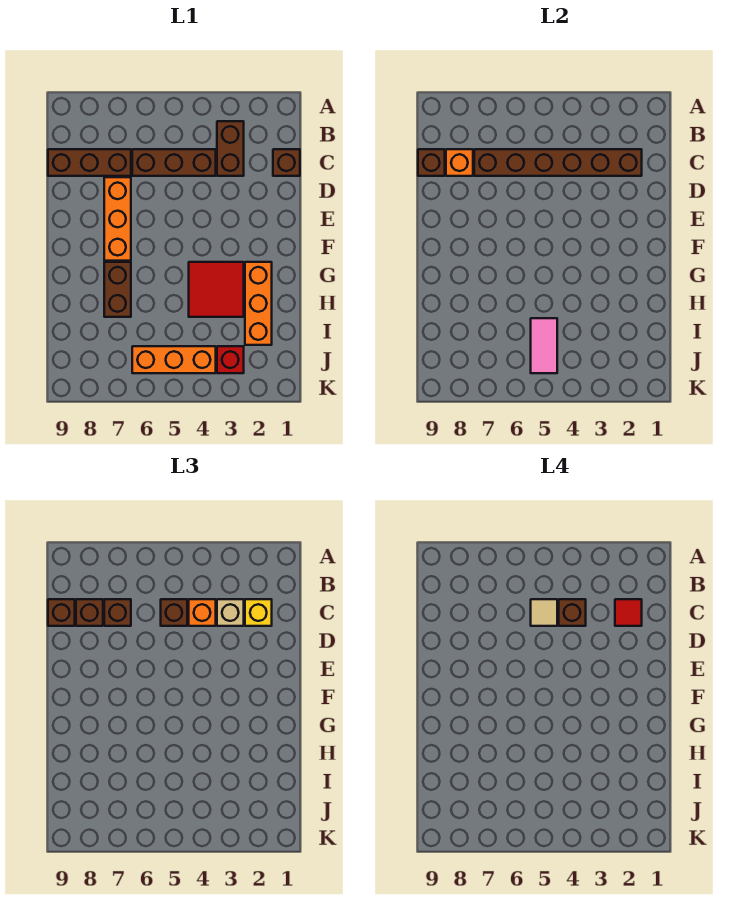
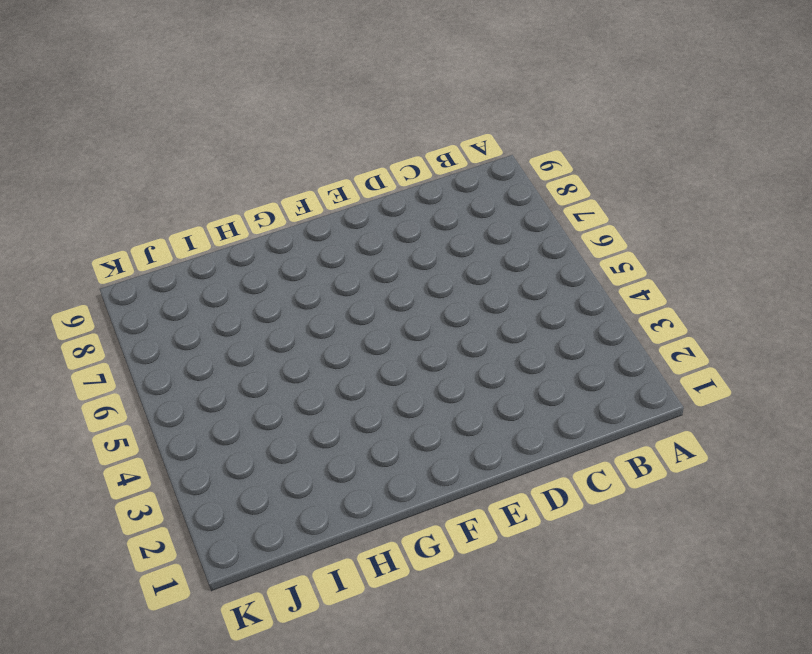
none -> brown 1x2 brick [217,121,244,176]
none -> brown 1x1 brick [273,149,300,176]
none -> brown 1x3 brick [132,149,216,176]

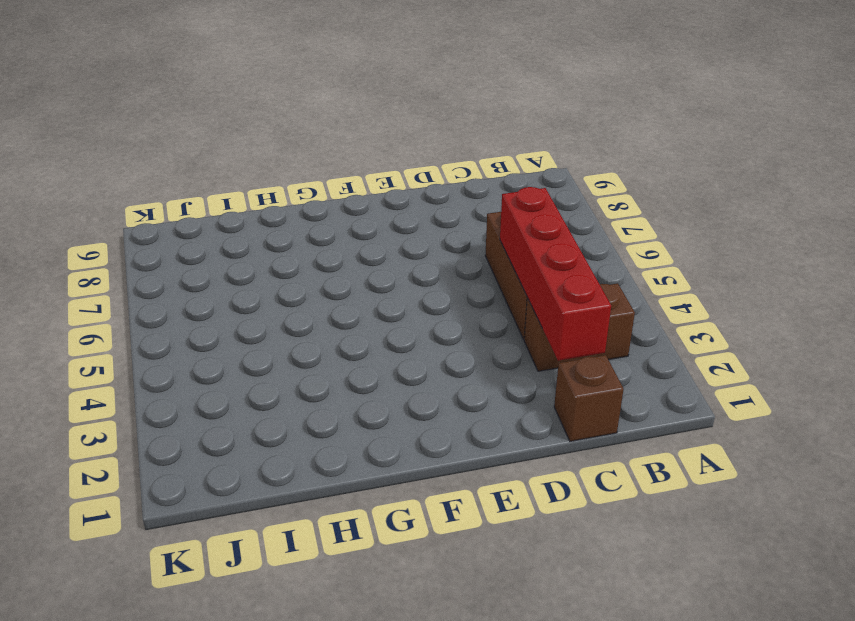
red 1x4 brick [500,187,611,361] -> brown 1x6 brick [474,149,642,176]
none -> brown 1x3 brick [48,149,131,176]
none -> orange 1x3 brick [104,177,131,261]
none -> orange 1x3 brick [245,262,272,345]

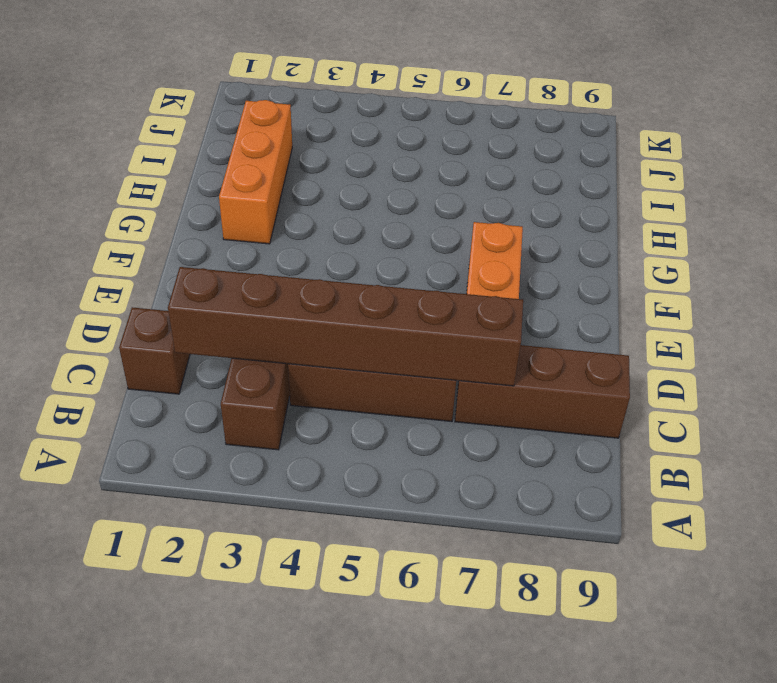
none -> red 2x2 tile [189,262,244,317]
none -> brown 1x2 brick [104,262,131,317]
none -> red 1x1 brick [217,346,244,373]

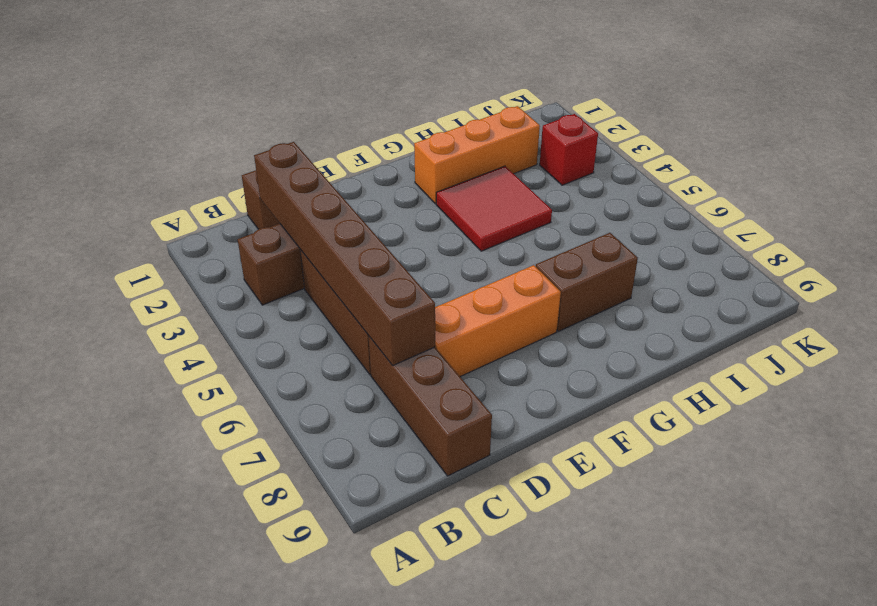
none -> orange 1x3 brick [132,346,216,373]
none -> orange 1x1 brick [446,149,473,176]
none -> brown 1x1 brick [418,149,445,176]

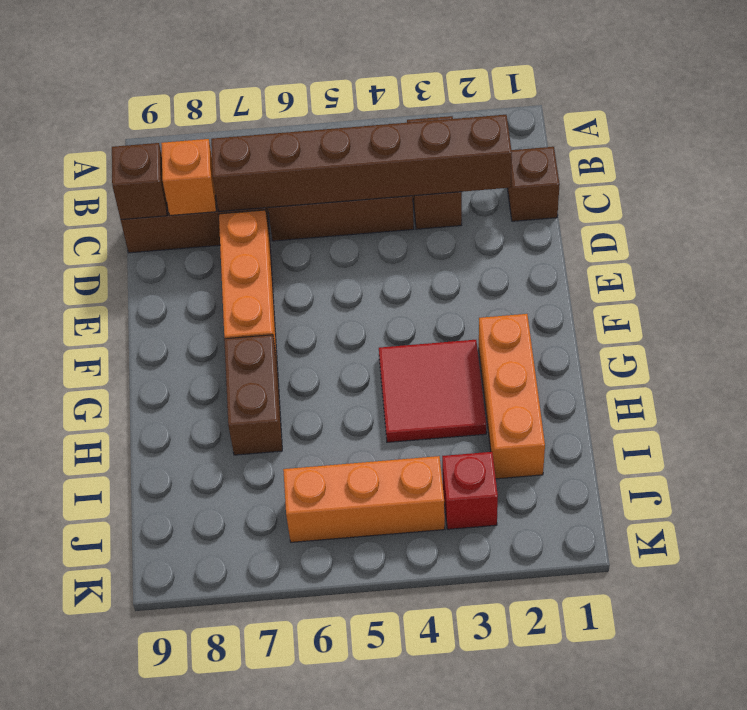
none -> pink 1x2 tile [531,318,557,373]
none -> yellow 1x1 brick [245,599,272,626]
none -> tan 1x1 brick [217,599,244,626]

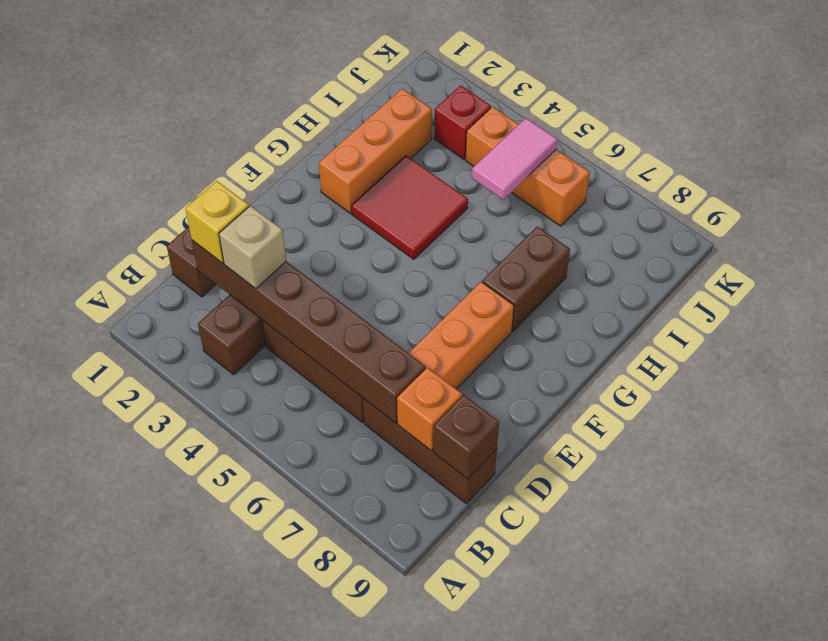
none -> orange 1x1 brick [189,599,216,626]
none -> brown 1x1 brick [161,599,187,626]
none -> brown 1x1 brick [104,599,131,626]

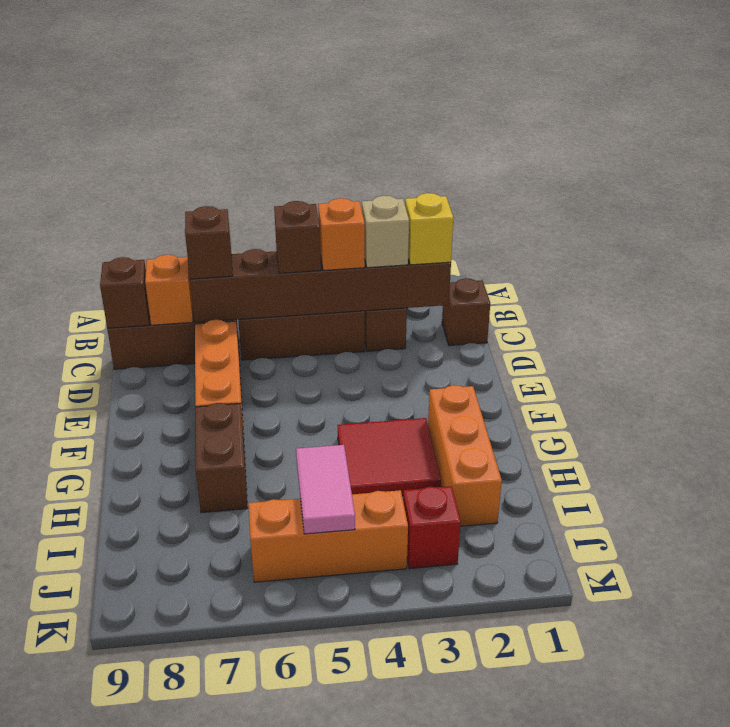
none -> brown 1x1 brick [76,599,103,626]
none -> brown 1x1 brick [48,599,75,626]
none -> red 1x1 tile [615,599,642,626]

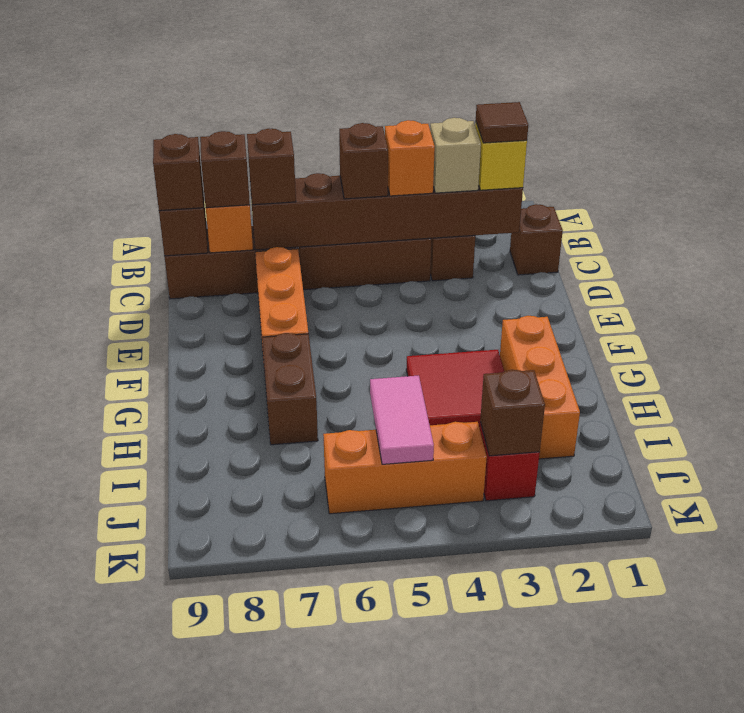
brown 1x1 tile [476,102,528,143] -> red 1x1 tile [615,599,642,626]
brown 1x1 brick [480,370,545,456] -> brown 1x1 brick moved to [559,599,586,626]
none -> tan 1x1 tile [531,599,557,626]

